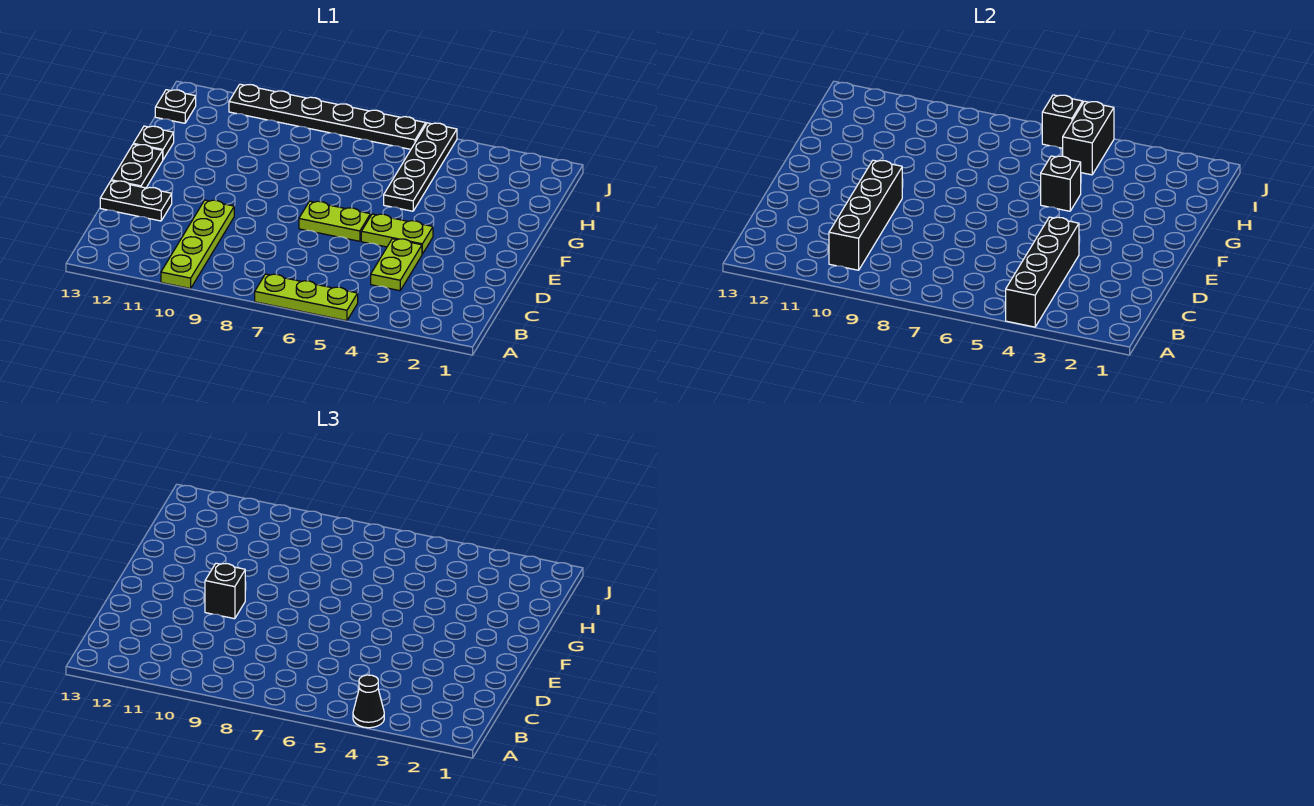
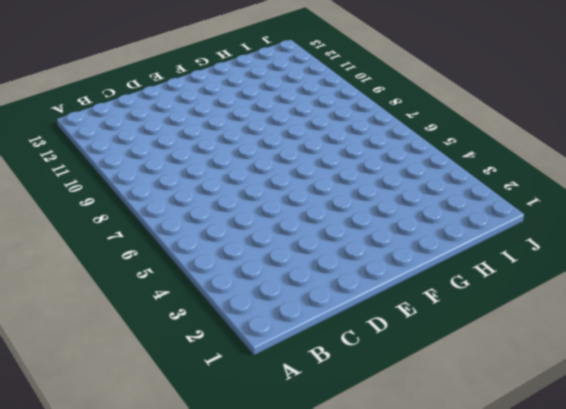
none -> lime 1x3 plate [255,274,358,321]
none -> lime 1x4 plate [161,200,234,289]
none -> lime 1x2 plate [371,239,422,291]

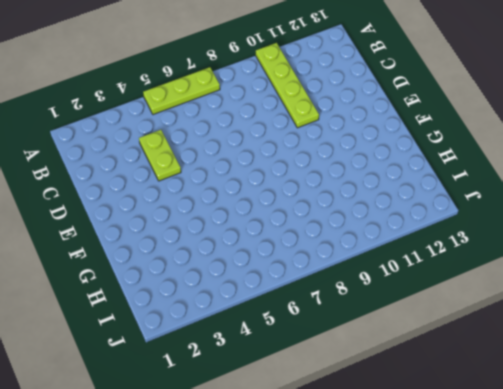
none -> black 1x2 plate [100,181,172,221]
none -> lime 1x2 plate [361,214,433,254]
none -> lime 1x2 plate [299,201,370,241]

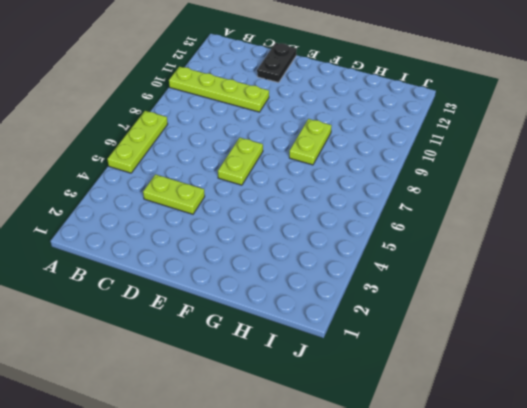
lime 1x2 plate [289,119,332,165] -> lime 1x2 plate moved to [361,214,433,254]
none -> black 1x2 plate [111,144,163,188]
none -> black 1x4 plate [384,123,457,211]
none -> black 1x1 plate [133,126,174,159]

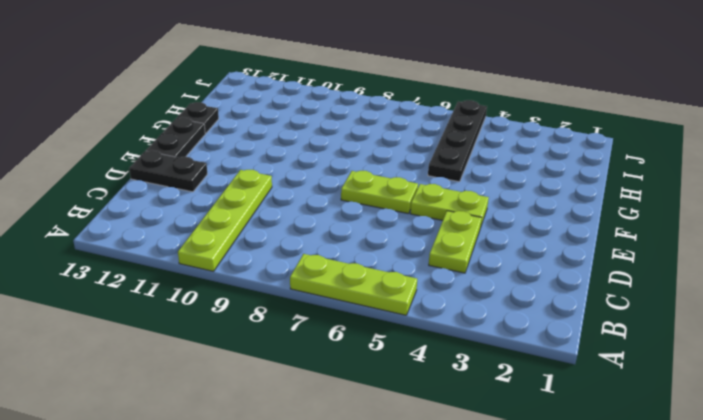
none -> black 1x1 plate [155,90,196,123]
none -> black 1x6 plate [229,84,426,149]
none -> black 1x4 brick [1006,217,1079,327]

